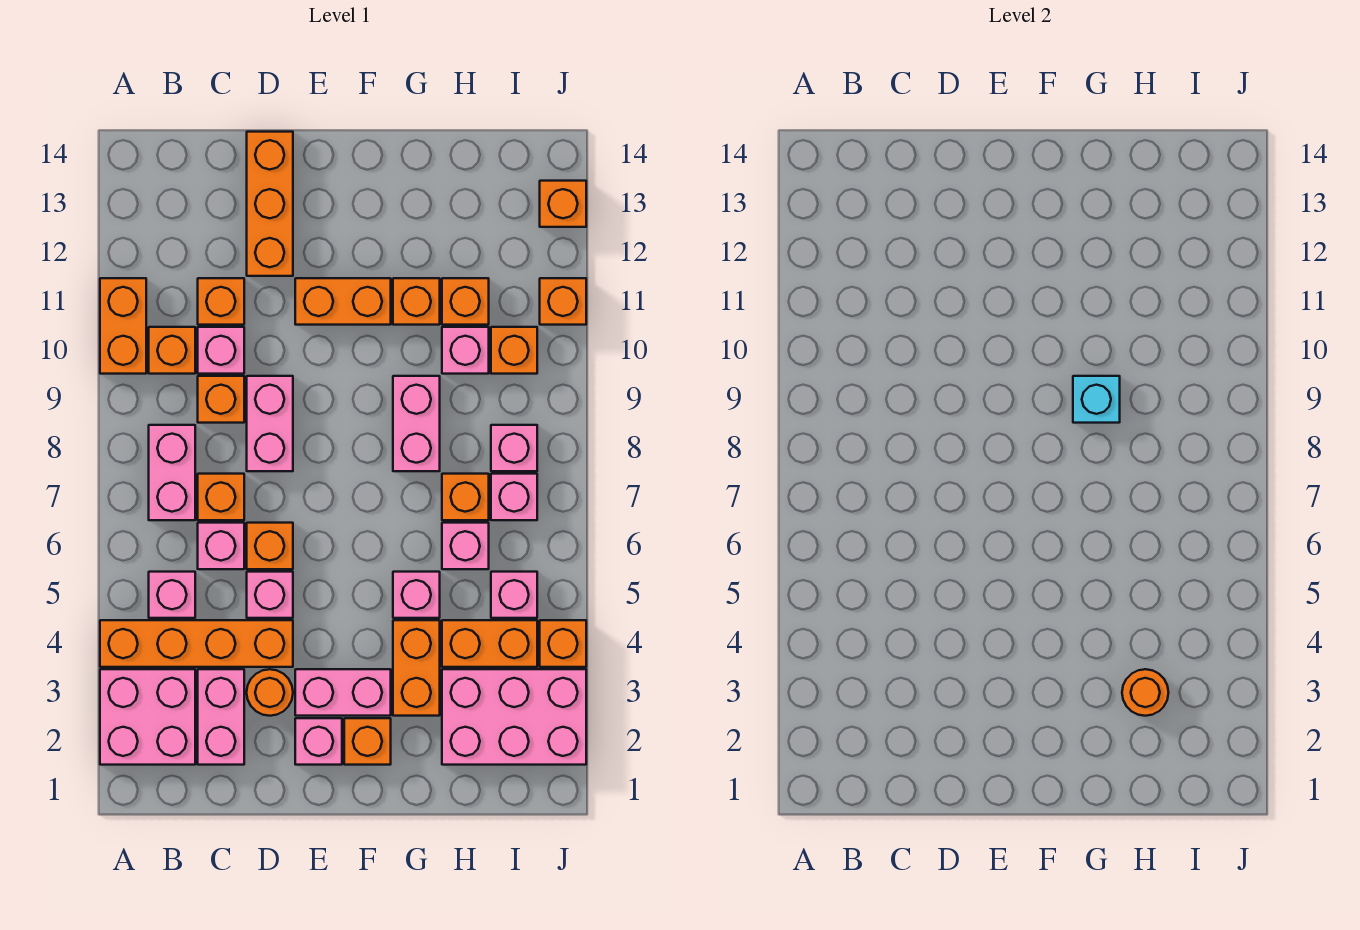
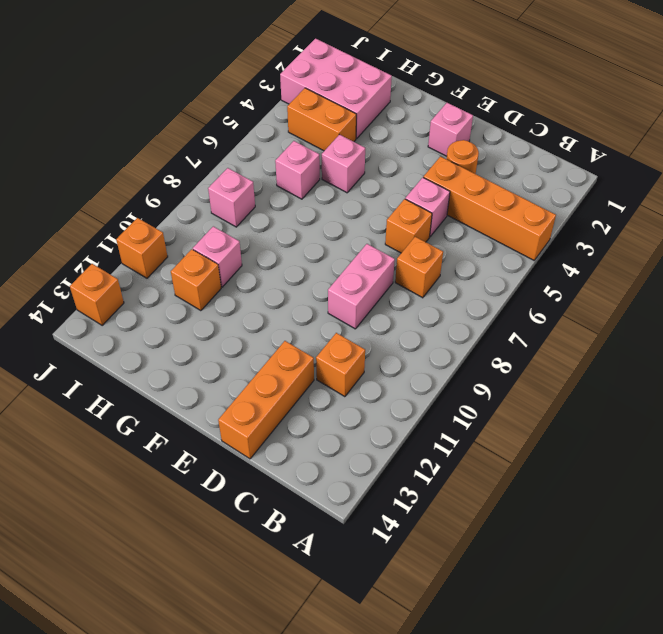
none -> pink 2x2 brick [100,669,195,765]
none -> orange 1x2 brick [100,278,146,374]
none -> pink 1x1 brick [149,572,195,618]
none -> pink 1x2 brick [149,425,195,520]

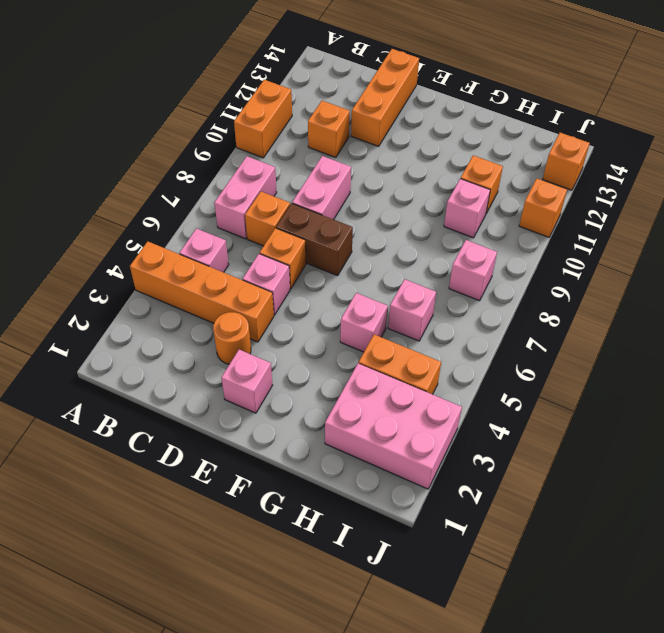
brown 1x2 brick [276,203,353,276] -> none
none -> pink 2x2 brick [100,669,195,765]
none -> orange 1x1 brick [149,327,195,374]
none -> pink 1x2 brick [198,669,244,765]
none -> pink 1x1 brick [198,523,244,569]

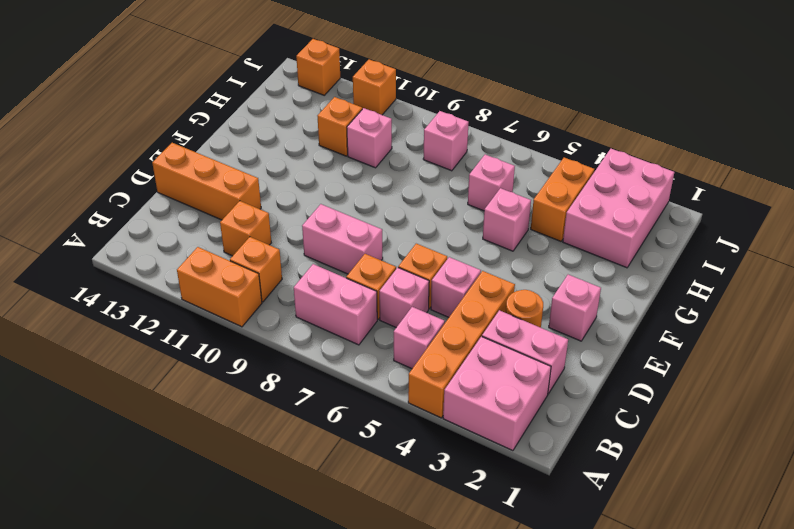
none -> orange 1x1 brick [198,376,244,423]
none -> pink 1x1 brick [198,327,244,374]
none -> pink 1x2 brick [295,669,391,716]
none -> orange 1x2 brick [295,278,391,325]

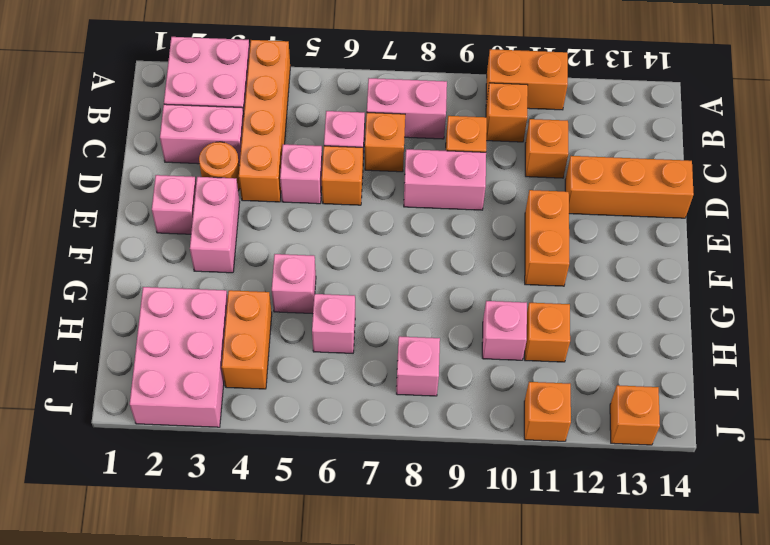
none -> pink 1x1 brick [149,572,195,618]
none -> pink 1x1 brick [198,327,244,374]
none -> orange 1x1 brick [344,718,391,765]
none -> orange 1x2 brick [393,620,440,716]

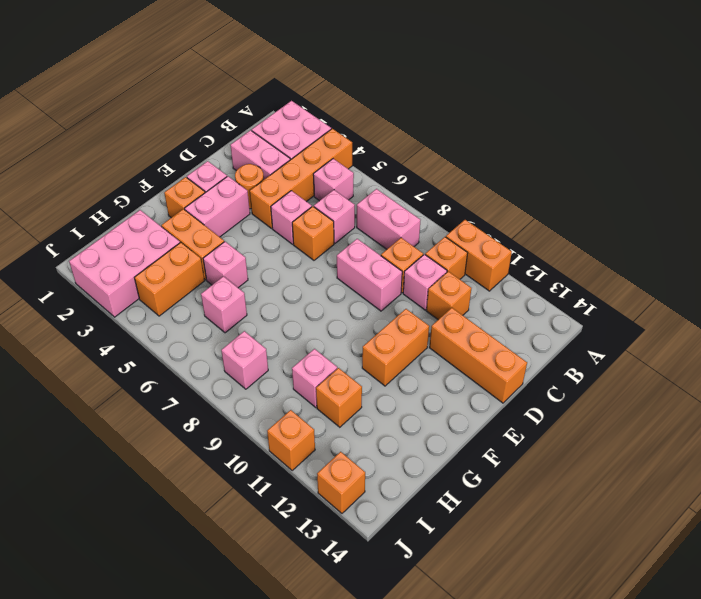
none -> orange 1x1 brick [198,474,244,520]
none -> pink 1x2 brick [393,376,440,471]
none -> orange 1x1 brick [393,278,440,325]
none -> orange 1x1 brick [442,474,489,520]

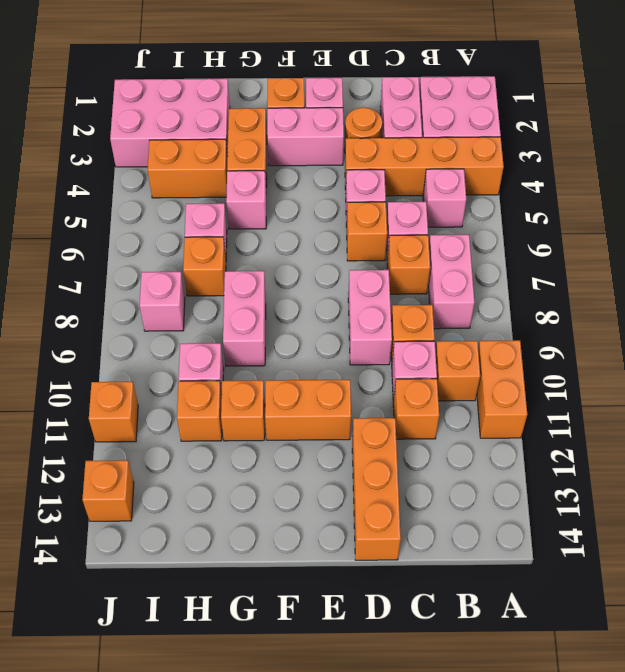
none -> pink 1x1 brick [491,572,537,618]
none -> pink 1x1 brick [491,474,537,520]
none -> orange 1x1 brick [491,327,537,374]
none -> orange 1x1 brick [540,620,586,667]

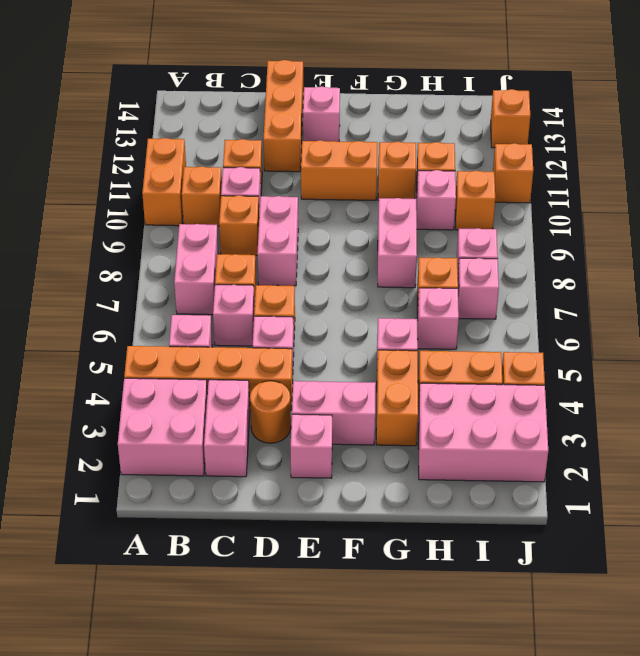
pink 1x1 brick [303,86,340,142] -> pink 1x1 brick moved to [491,572,537,618]
none -> orange 1x1 brick [344,718,391,765]
none -> cyan 1x1 brick [1073,376,1120,423]
none -> orange 1x1 round brick [1122,669,1169,716]

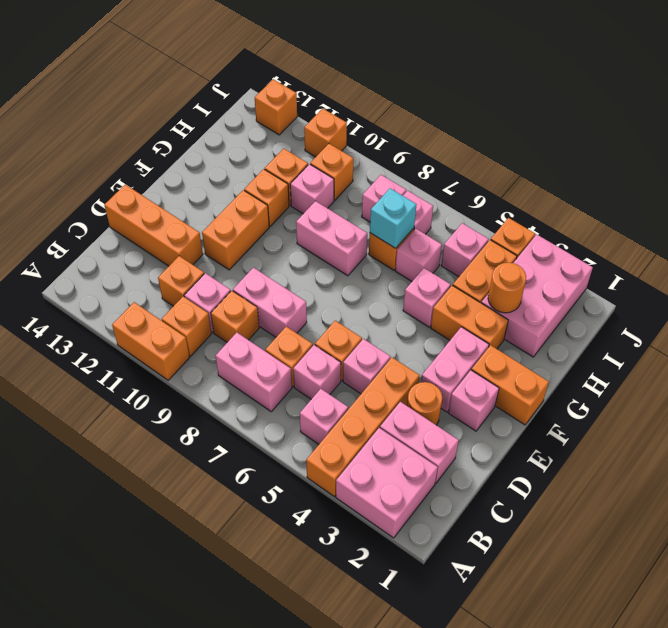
orange 1x2 brick [472,345,549,425] -> orange 1x1 brick [344,718,391,765]
cyan 1x1 brick [370,188,416,248] -> cyan 1x1 brick moved to [1073,376,1120,423]

